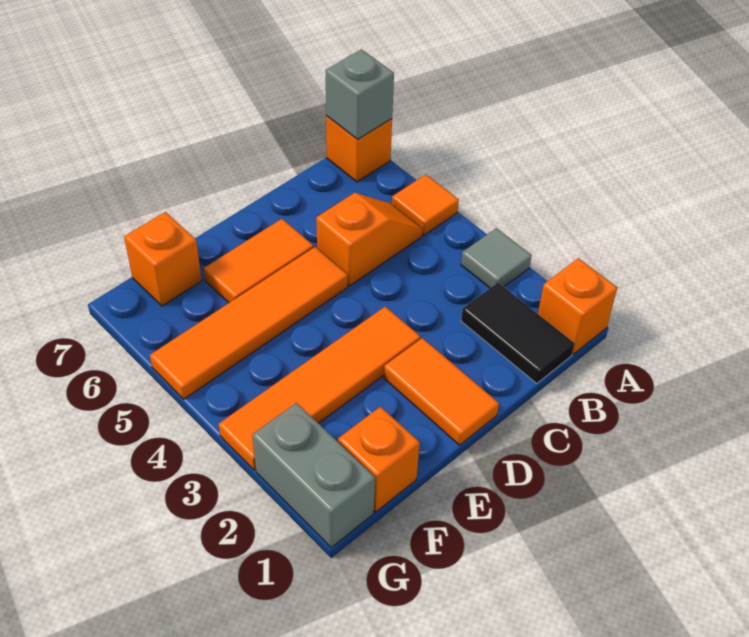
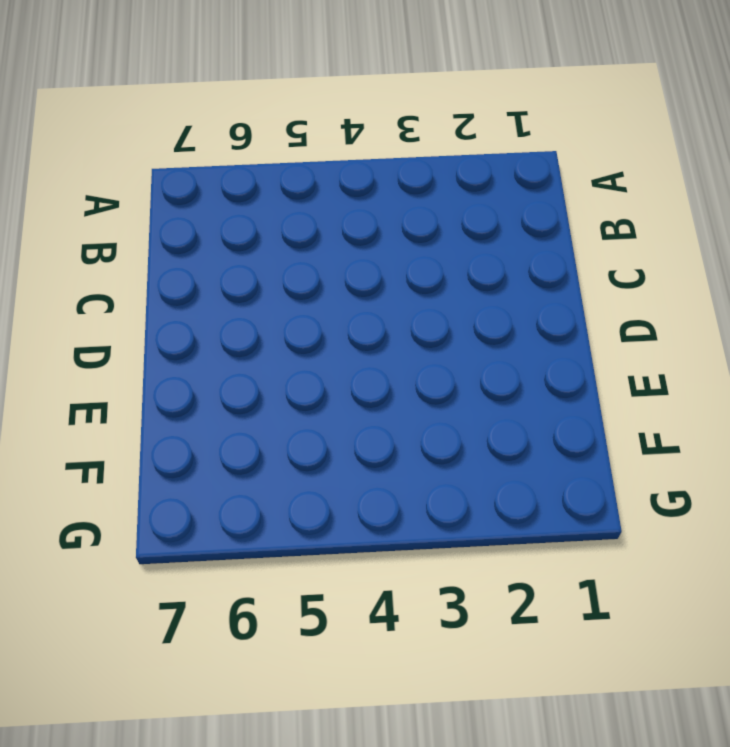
none -> orange 1x1 brick [538,258,617,354]
none -> grey 1x1 tile [461,228,532,288]
none -> orange 1x1 tile [392,175,459,235]

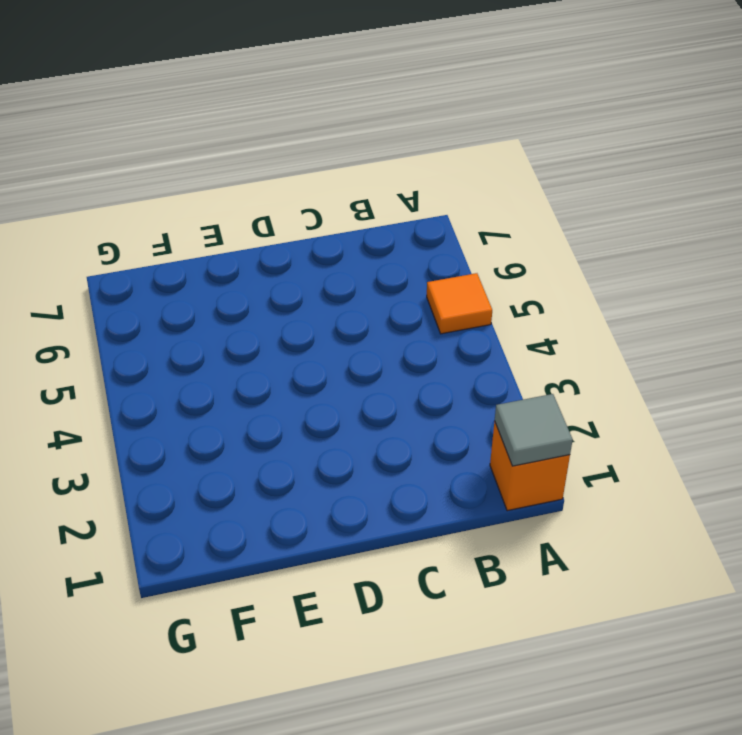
grey 1x1 tile [495,394,573,466] -> grey 1x1 tile moved to [461,228,532,288]
none -> orange 1x1 brick [326,116,392,182]
none -> black 1x2 tile [461,283,574,383]
none -> orange 1x2 slope [316,193,423,286]

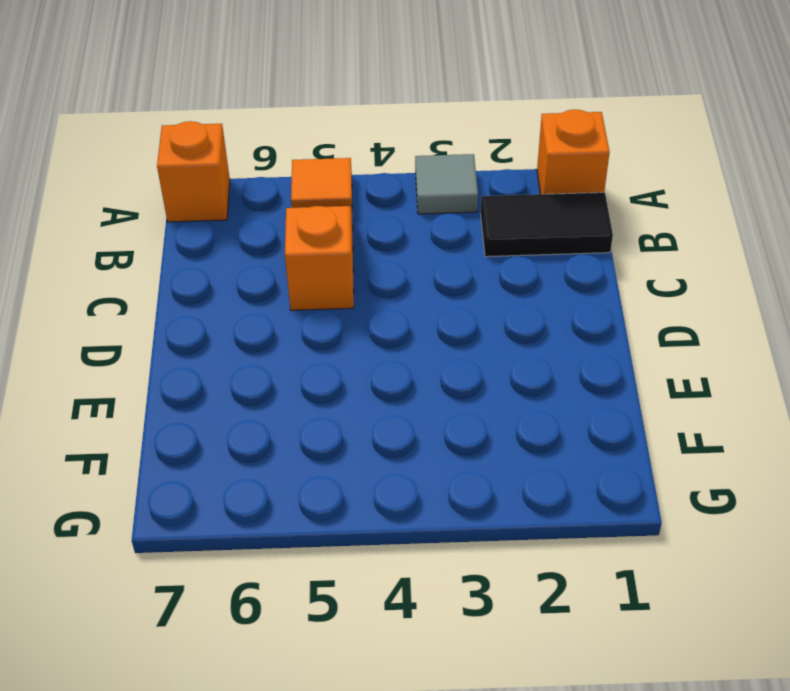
none -> orange 1x2 tile [384,338,499,445]
none -> orange 1x4 tile [219,306,420,470]
none -> orange 1x4 tile [150,247,348,399]

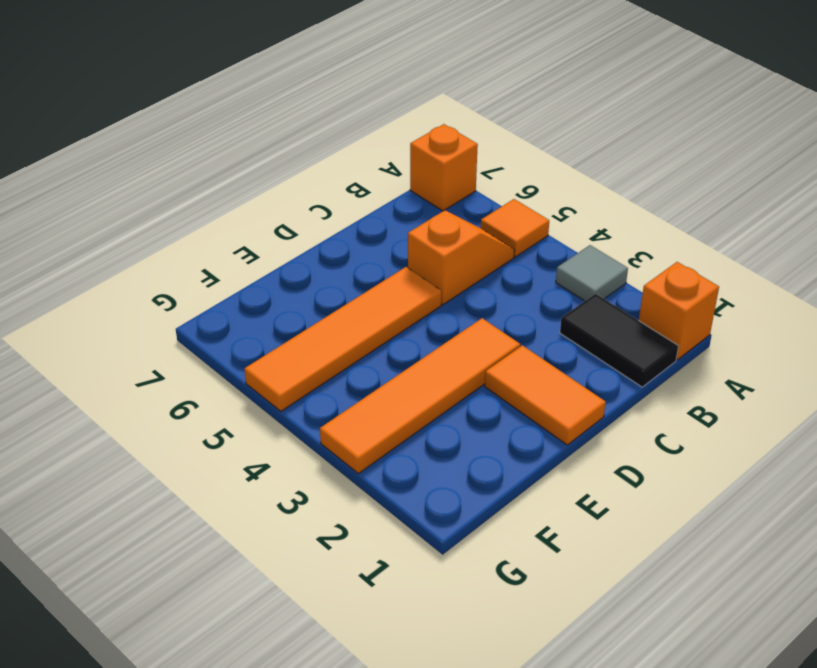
none -> orange 1x2 tile [204,219,314,303]
none -> orange 1x1 brick [338,407,420,512]
none -> orange 1x1 brick [124,212,202,306]

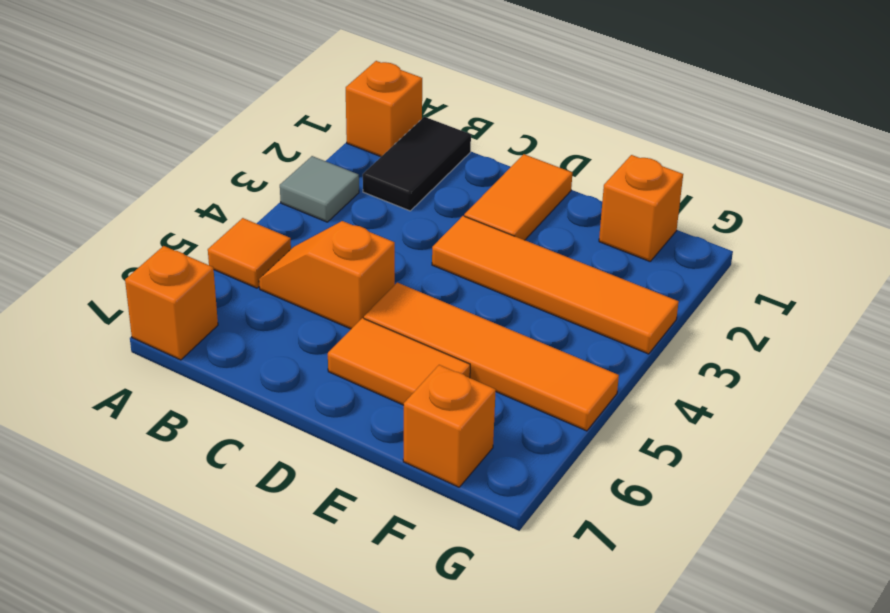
none -> grey 1x2 brick [252,403,375,548]
none -> grey 1x1 brick [326,49,394,139]

